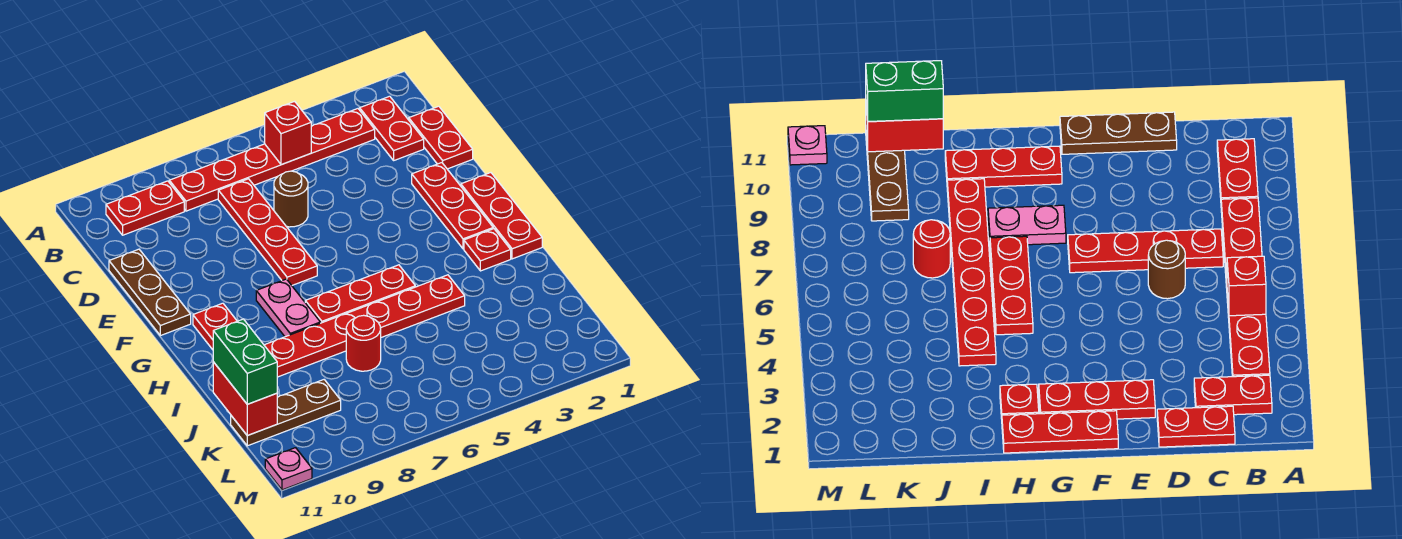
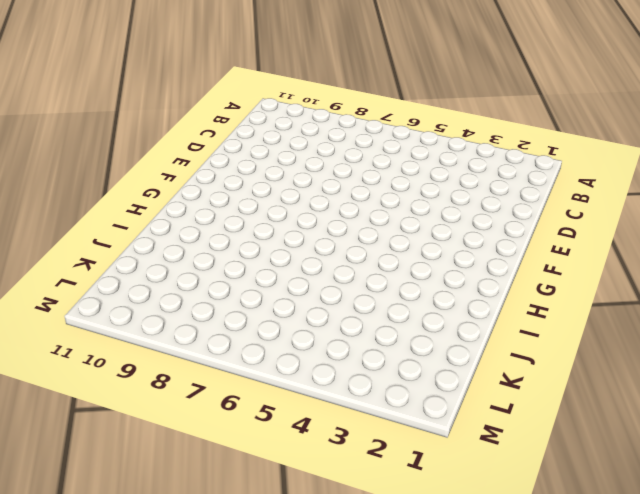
none -> red 1x2 plate [360,96,424,160]
none -> red 1x6 plate [169,109,375,211]
none -> red 1x2 plate [106,181,184,235]

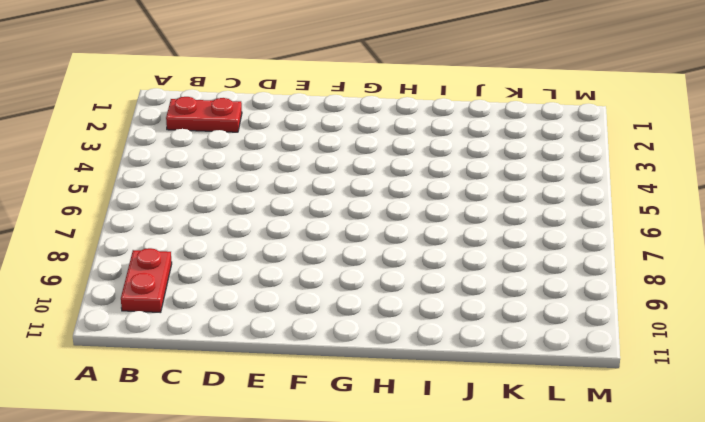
none -> red 1x6 plate [169,109,375,211]
none -> red 1x2 plate [409,106,473,169]
none -> red 1x4 plate [218,179,317,285]

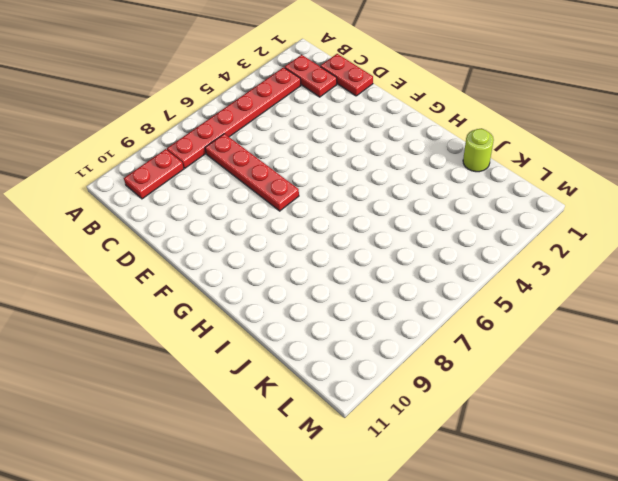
lime 1x1 round brick [463,129,494,172] -> none
none -> brown 1x1 round brick [274,171,308,227]
none -> brown 1x3 plate [109,249,191,336]
none -> red 1x3 plate [412,163,493,249]

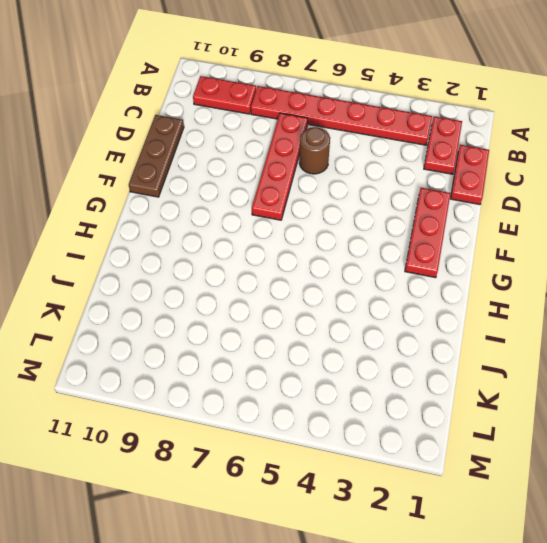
none -> red 1x3 plate [461,173,542,259]
none -> pink 1x2 plate [256,279,320,337]
none -> red 1x3 plate [193,303,237,350]

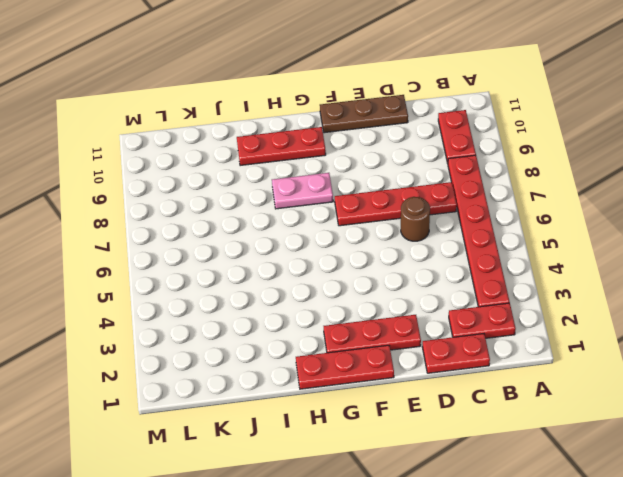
none -> red 1x1 plate [464,229,511,271]
none -> red 1x3 plate [305,265,415,323]
none -> red 1x6 plate [264,275,465,377]

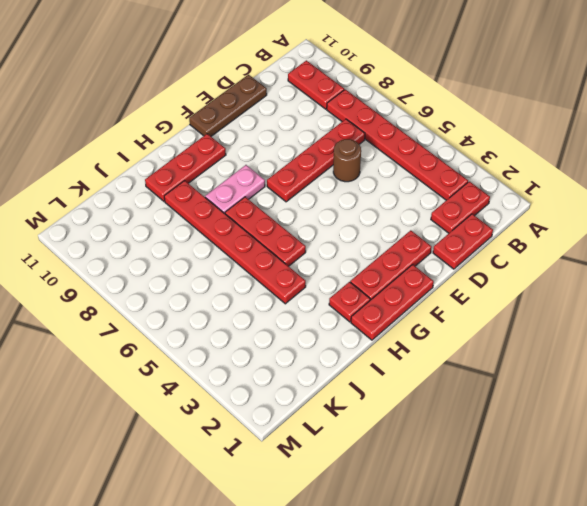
none -> red 1x1 round brick [346,315,381,371]
none -> brown 1x3 plate [231,380,341,446]
none -> pink 1x1 plate [265,448,312,490]

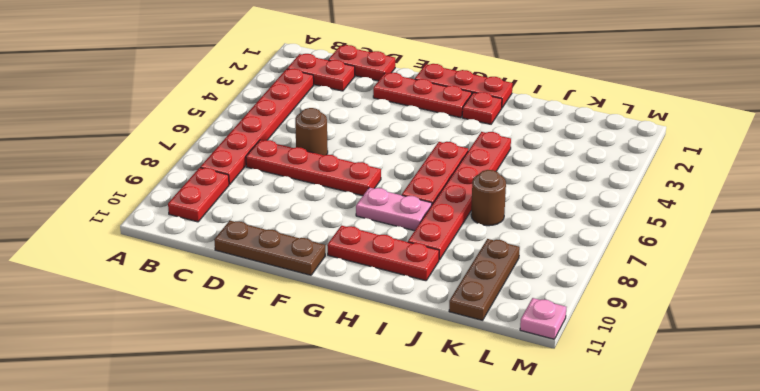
brown 1x1 round brick [471,170,506,226] -> red 1x1 round brick [346,315,381,371]
none -> red 1x1 brick [265,101,311,165]
none -> red 1x2 brick [213,362,277,435]
none -> green 1x2 brick [213,319,277,404]

